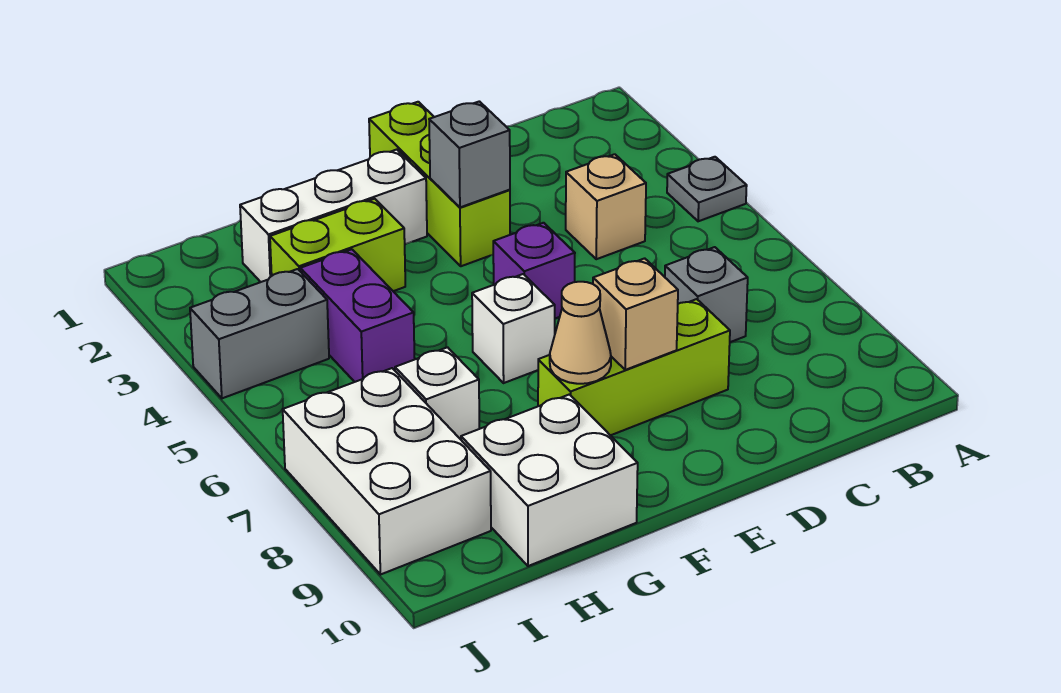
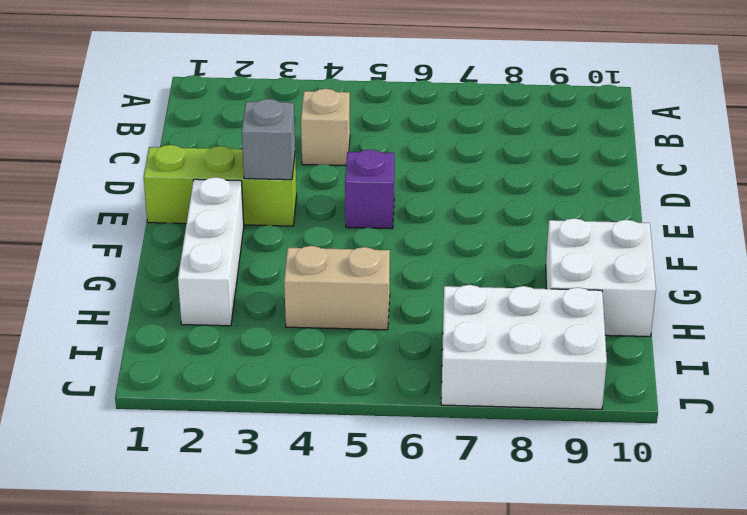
tan 1x2 brick [284,246,390,330] -> purple 1x2 brick [300,249,415,382]
none -> grey 1x1 plate [667,157,747,221]
none -> grey 1x1 brick [665,247,748,342]
none -> lime 1x3 brick [538,299,730,435]

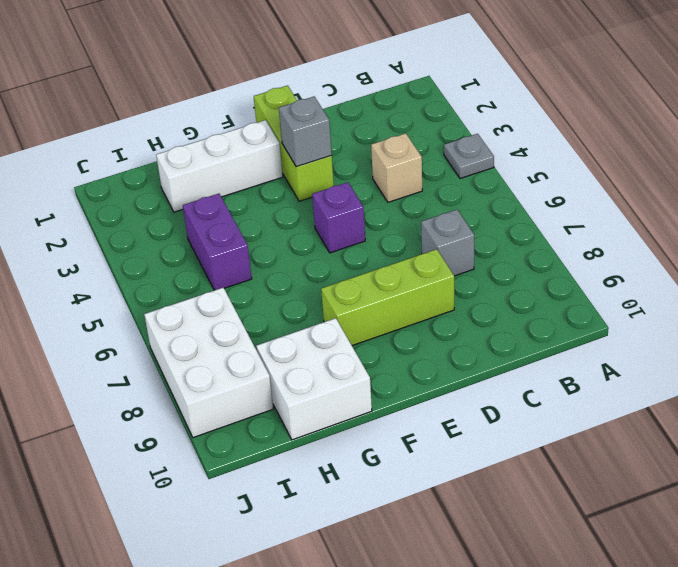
none -> white 1x1 brick [472,274,555,383]
none -> lime 1x2 brick [270,199,405,291]
none -> white 1x1 brick [395,347,479,439]

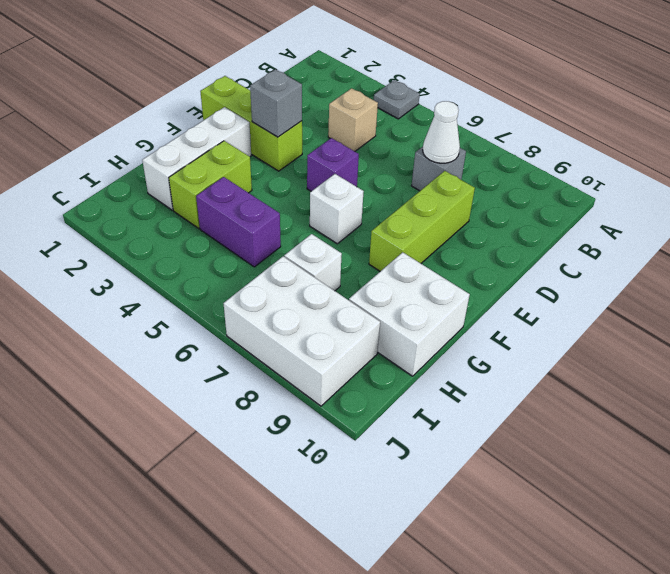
white 1x1 cone [423,101,460,163] -> none
none -> grey 1x2 brick [190,269,329,398]
none -> tan 1x1 brick [593,258,678,370]
none -> tan 1x1 cone [550,282,611,384]

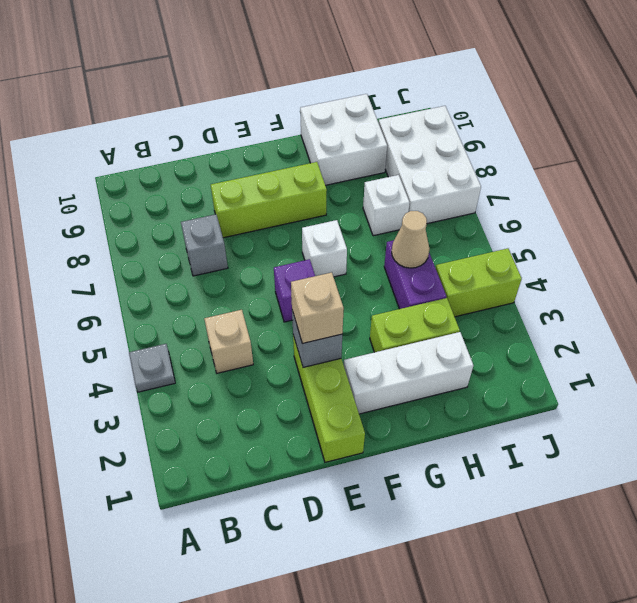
tan 1x1 brick [291,273,344,344] -> tan 1x1 brick moved to [593,258,678,370]
tan 1x1 cone [392,211,430,268] -> tan 1x1 cone moved to [550,282,611,384]
lime 1x2 brick [436,248,522,317] -> grey 1x2 brick [190,269,329,398]

